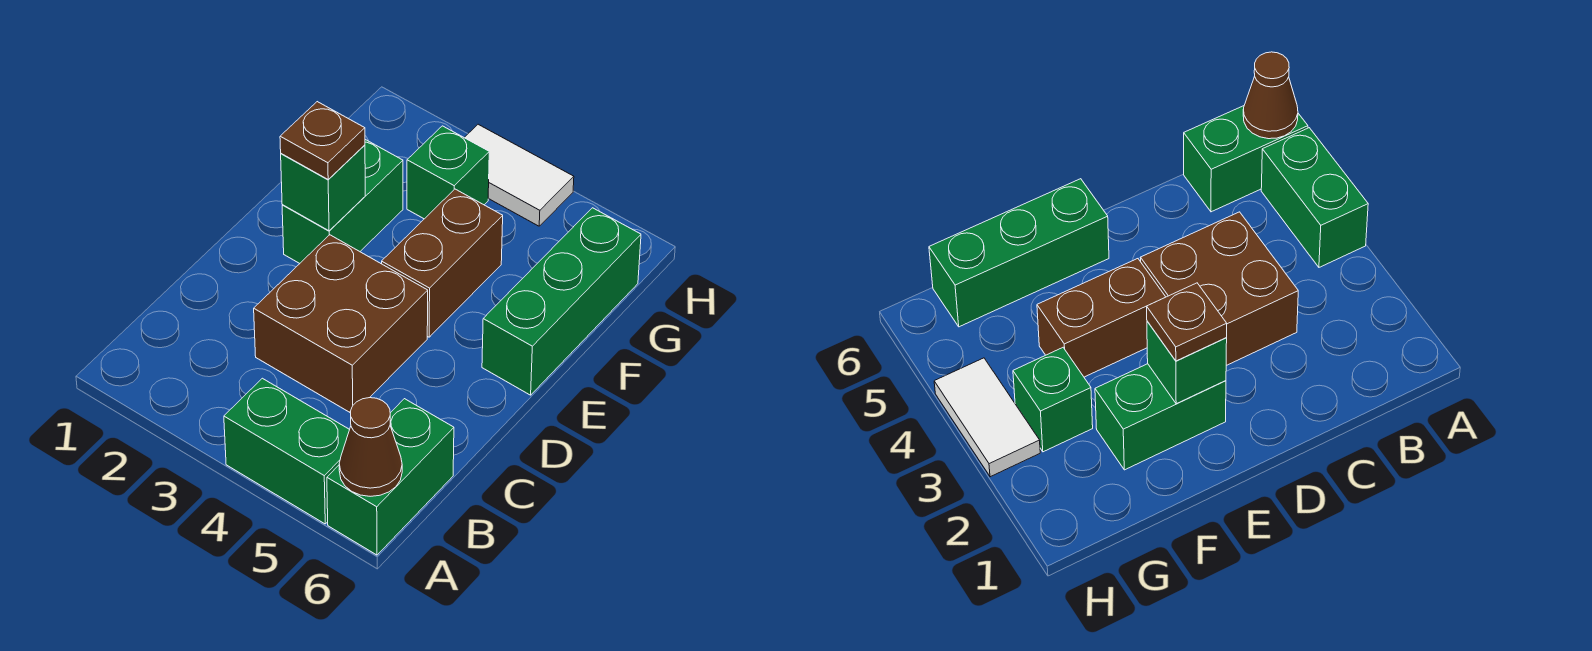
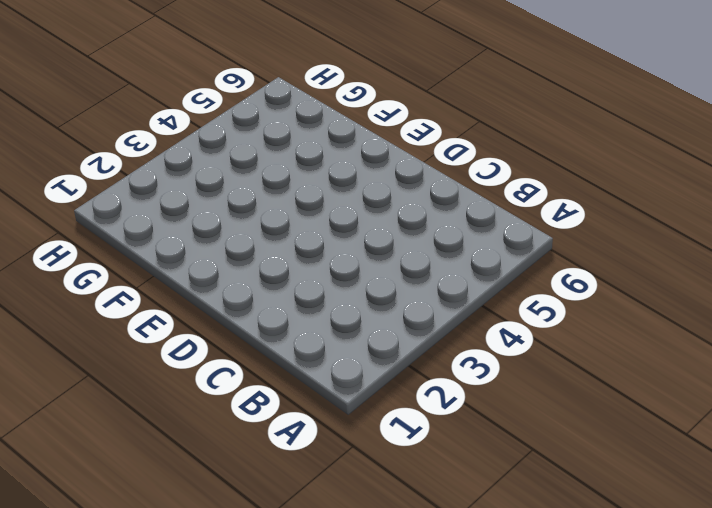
none -> green 1x2 brick [224,378,350,524]
none -> green 1x2 brick [327,399,454,555]

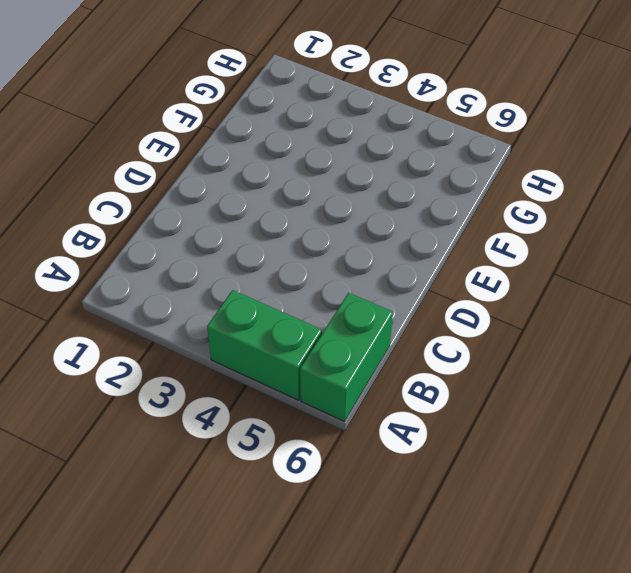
none -> brown 2x2 brick [254,235,428,412]
none -> green 1x2 brick [282,140,403,263]

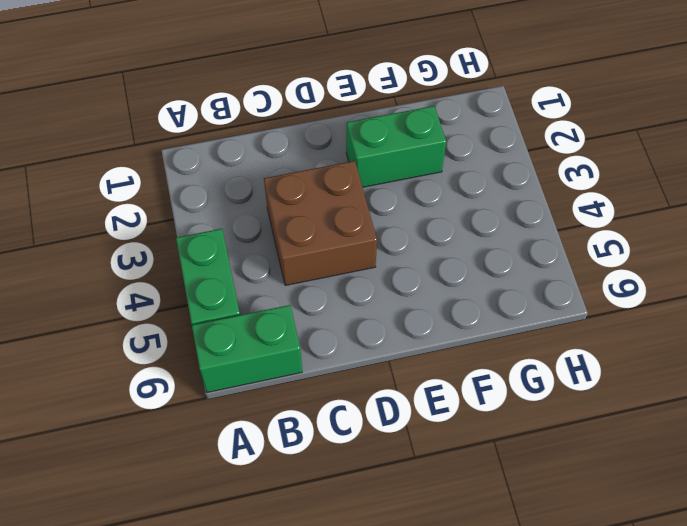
none -> brown 1x2 brick [382,189,503,337]
none -> green 1x3 brick [482,208,641,395]

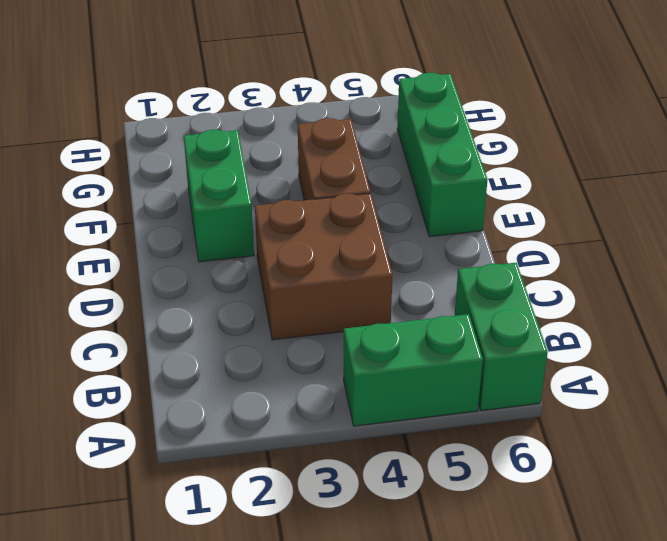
none -> green 1x1 brick [407,126,489,219]
none -> white 1x2 tile [464,124,574,226]

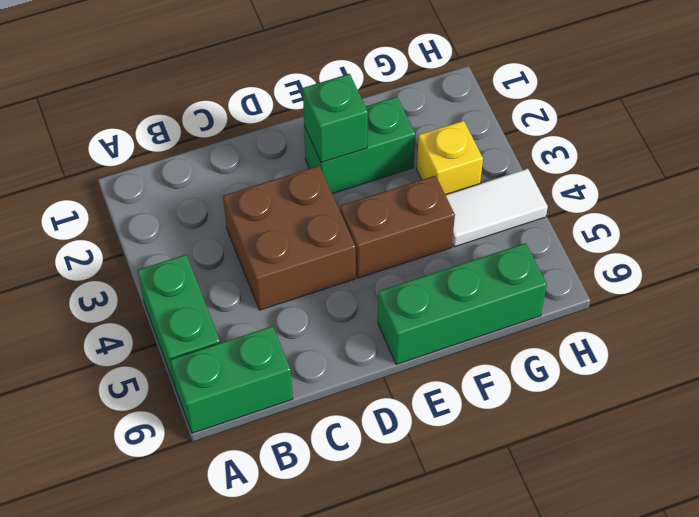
yellow 1x1 brick [417,121,483,195] -> green 1x1 brick [407,126,489,219]
white 1x2 tile [446,169,548,247] -> white 1x2 tile turned to [464,124,574,226]
none -> brown 1x1 cone [339,398,402,496]
none -> brown 1x1 plate [280,102,365,179]

